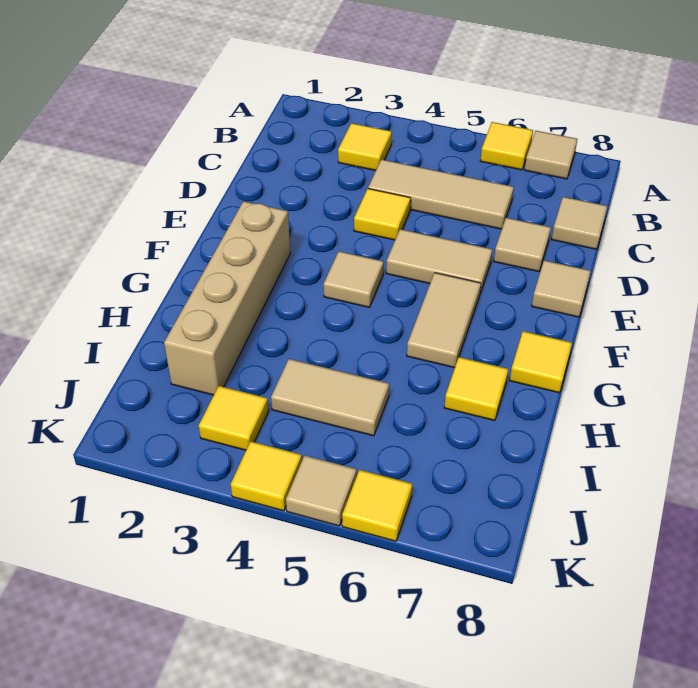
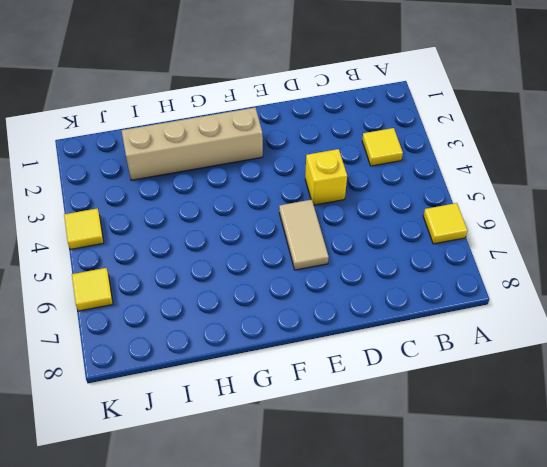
yellow 1x1 brick [305,149,347,205] -> yellow 1x1 tile [354,189,411,240]
none -> tan 1x1 tile [525,131,577,179]
none -> tan 1x3 tile [368,159,514,229]
none -> tan 1x1 tile [552,197,607,249]

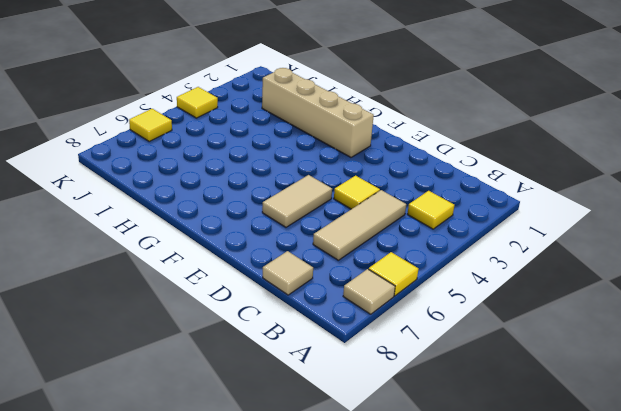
none -> tan 1x1 tile [494,218,551,272]
none -> tan 1x1 tile [532,260,591,317]
none -> tan 1x1 tile [324,251,384,307]

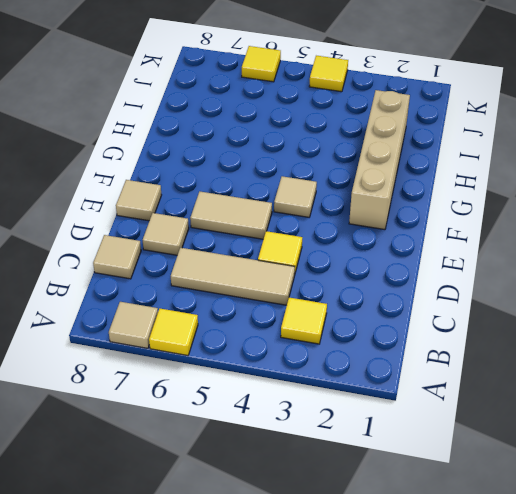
none -> tan 1x2 tile [407,273,481,368]
none -> yellow 1x1 tile [510,331,572,393]
none -> yellow 1x1 tile [444,357,508,421]

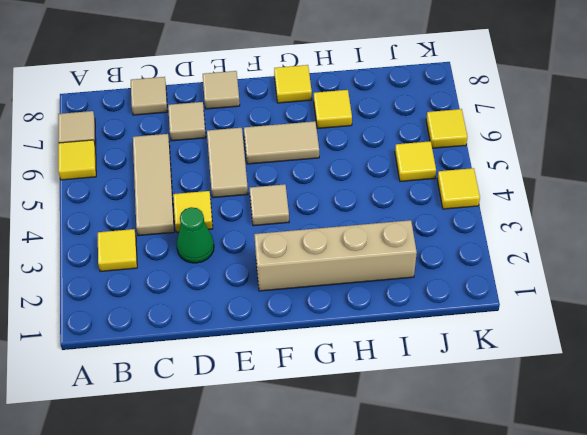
green 1x1 cone [177,207,214,263] -> none
yellow 1x1 tile [395,141,436,181] -> yellow 1x1 tile moved to [199,386,269,450]
none -> tan 1x2 tile [271,359,389,436]
none -> tan 1x1 tile [286,455,357,526]

